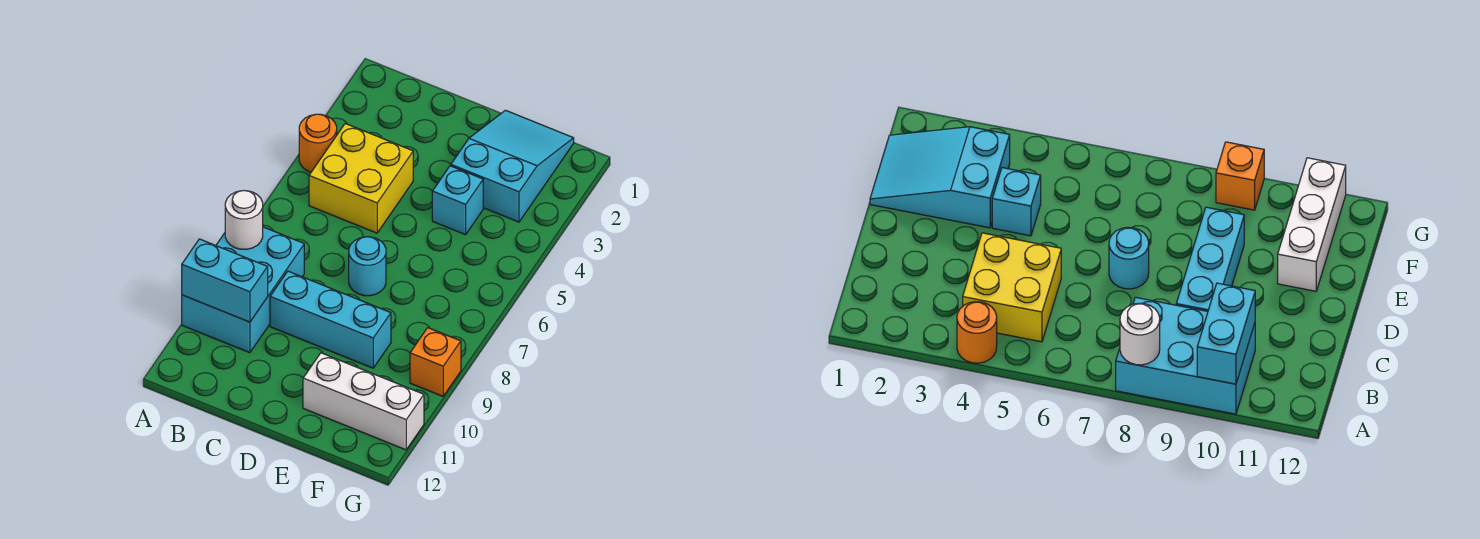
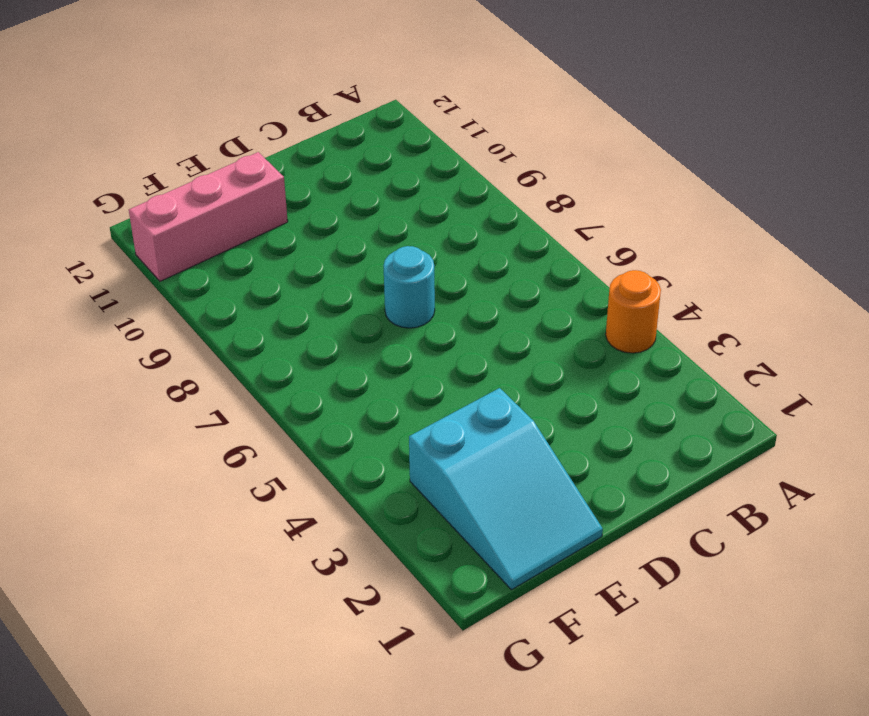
pink 1x3 brick [129,152,288,281] -> white 1x3 brick [303,353,424,450]
none -> cyan 2x3 brick [182,227,304,353]
none -> yellow 2x2 brick [309,124,413,233]

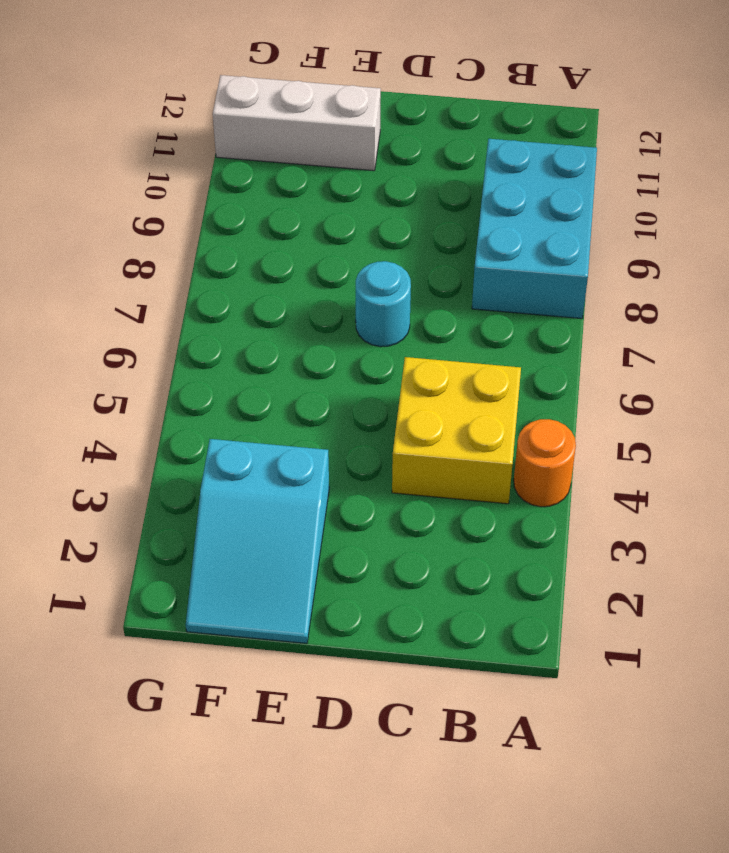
none -> cyan 1x3 brick [270,271,391,368]
none -> cyan 1x1 brick [432,166,483,235]

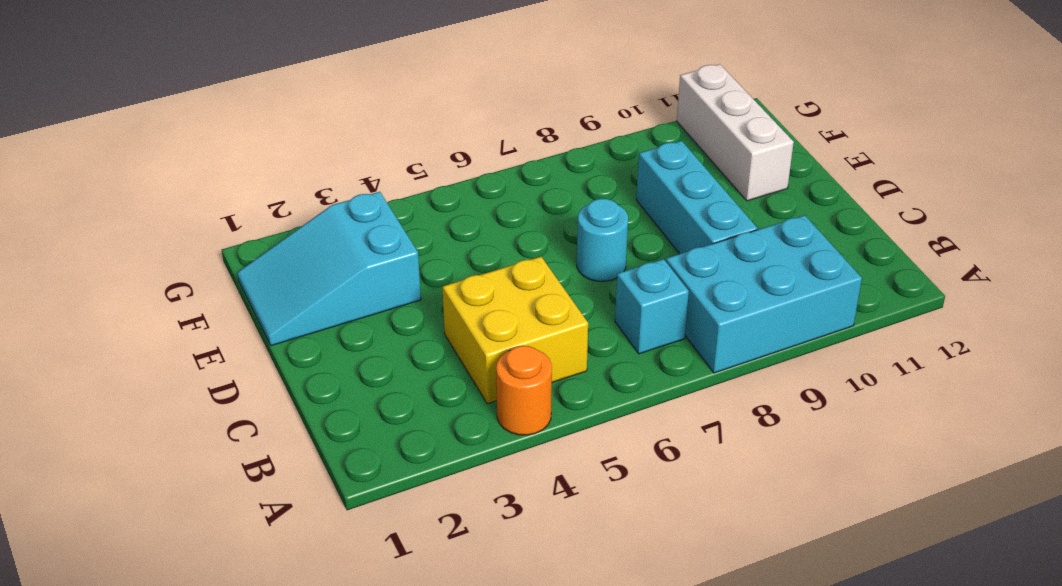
cyan 1x1 brick [615,259,689,354] -> cyan 1x1 brick moved to [432,166,483,235]
none -> orange 1x1 brick [410,328,461,396]
none -> white 1x1 round brick [225,190,263,249]

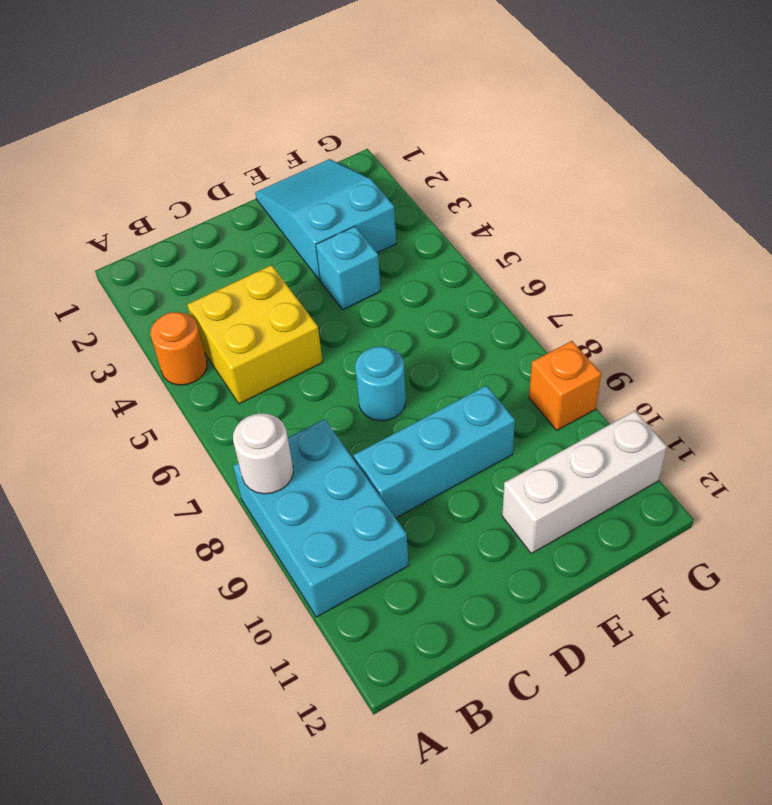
none -> cyan 1x2 brick [182,239,268,322]

